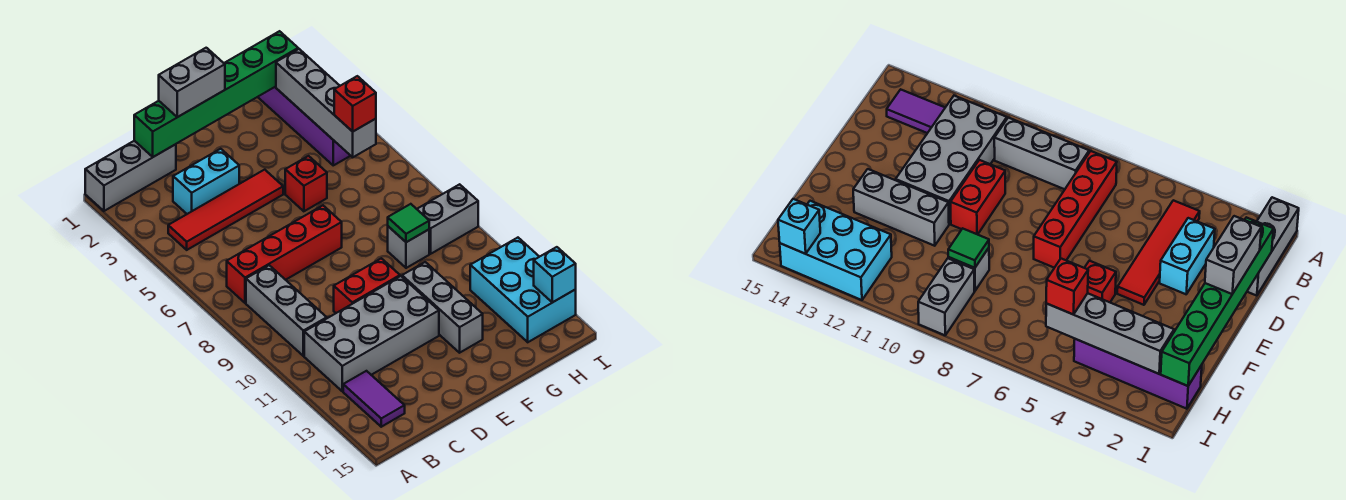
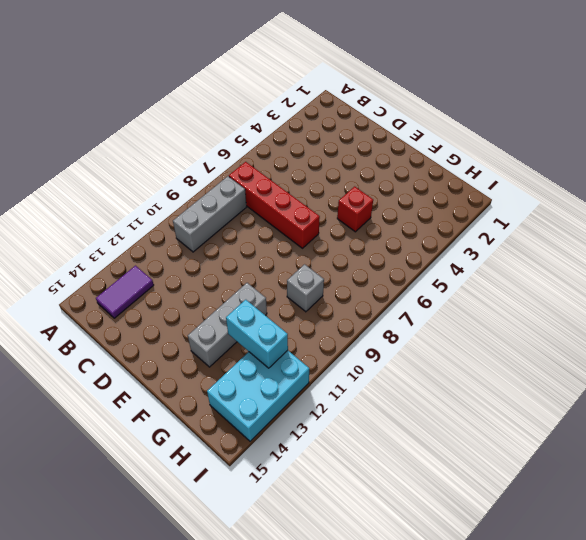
cyan 1x2 brick [226,300,288,368] -> cyan 1x2 brick moved to [173,149,239,214]
none -> grey 1x3 brick [85,141,176,211]
none -> red 1x4 tile [168,170,283,250]
none -> grey 2x4 brick [304,276,439,391]

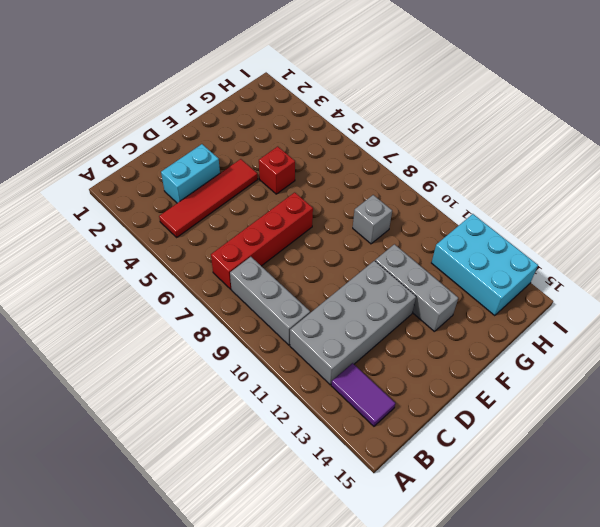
none -> grey 1x3 brick [85,141,176,211]
none -> red 1x2 brick [334,258,400,313]
none -> purple 1x4 brick [258,87,350,165]

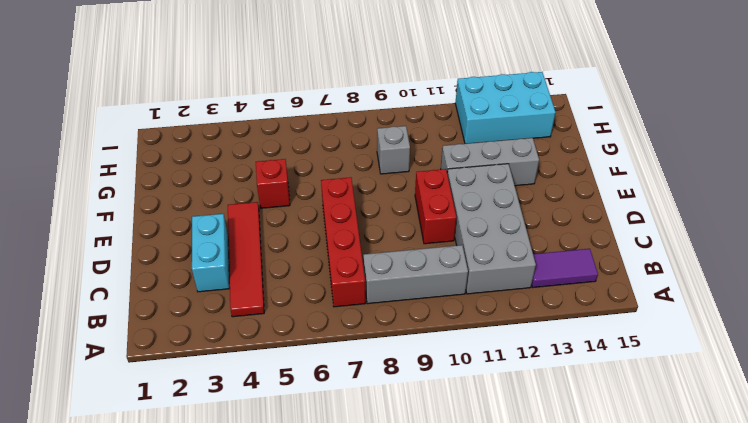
none -> grey 1x3 brick [85,141,176,211]
none -> purple 1x4 brick [258,87,350,165]
none -> grey 1x2 brick [417,184,478,254]

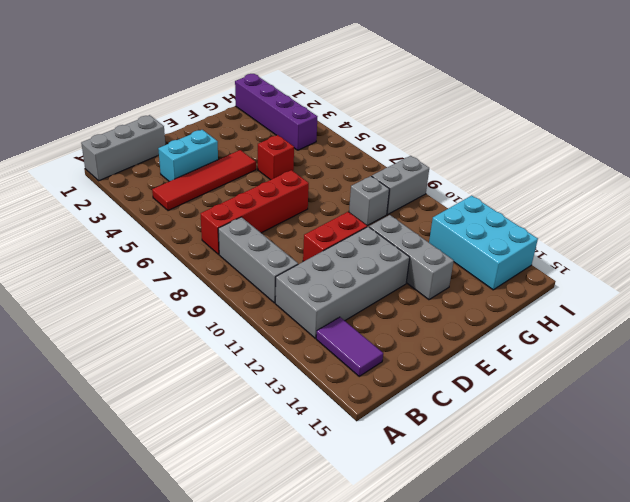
none -> green 1x6 brick [134,31,298,157]
none -> green 1x1 tile [388,204,429,242]
none -> grey 1x4 brick [276,49,376,157]

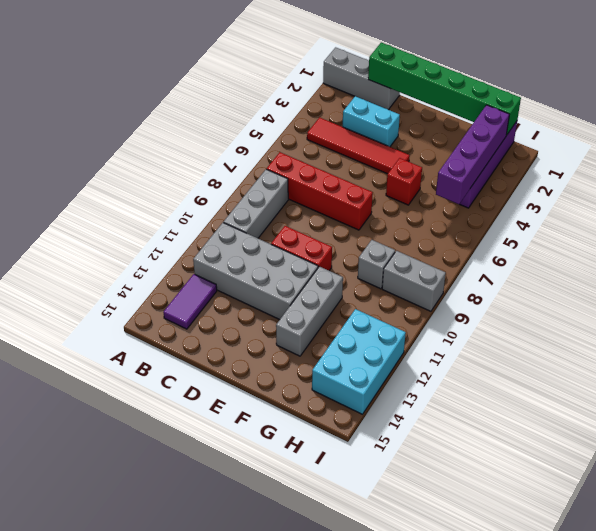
purple 1x4 brick [436,105,509,204] -> grey 1x4 brick [276,49,376,157]
none -> green 1x1 tile [388,204,429,242]
none -> cyan 1x1 brick [534,247,576,302]
none -> grey 1x2 brick [159,48,225,117]

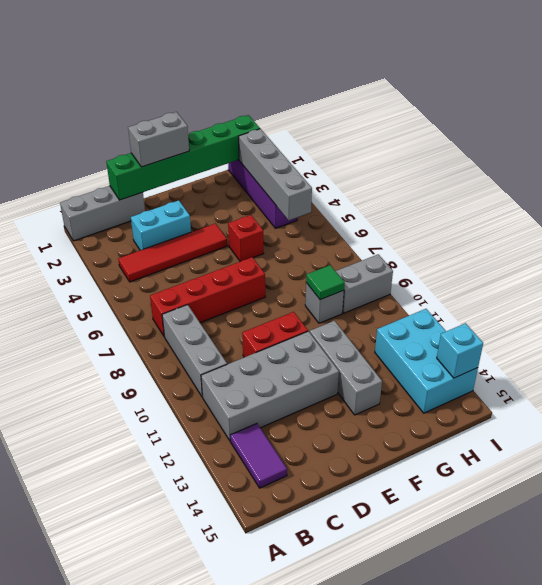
none -> red 1x1 brick [334,76,376,132]

